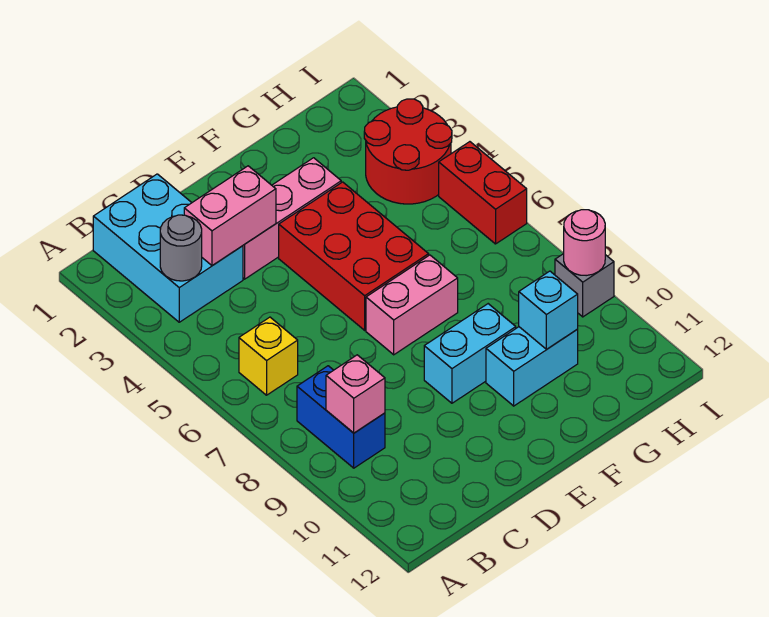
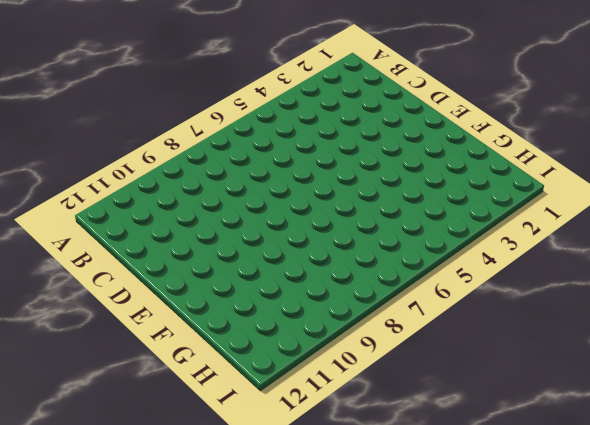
none -> cyan 2x3 brick [93,174,243,322]
none -> yellow 1x1 brick [239,317,298,395]
none -> blue 1x2 brick [297,366,385,468]

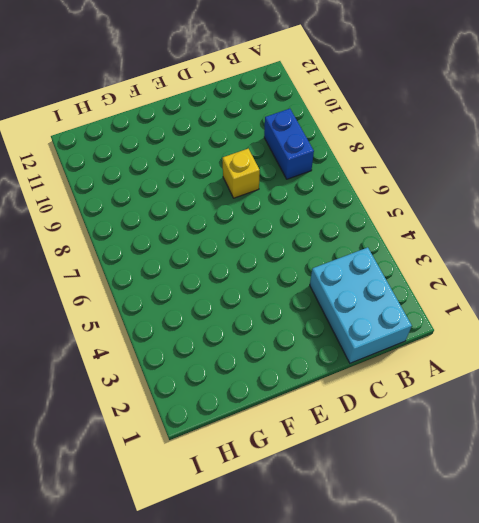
yellow 1x1 brick [223,149,260,198] -> yellow 1x1 brick moved to [239,317,298,395]
none -> pink 1x3 brick [243,158,341,279]
none -> red 2x3 brick [279,182,429,330]
none -> pink 1x2 brick [366,255,458,355]

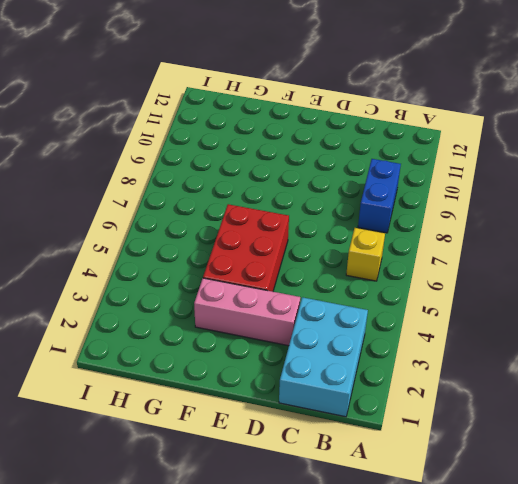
none -> pink 1x2 brick [366,255,458,355]
none -> cyan 1x2 brick [424,304,516,403]
none -> cyan 1x2 brick [486,327,578,406]

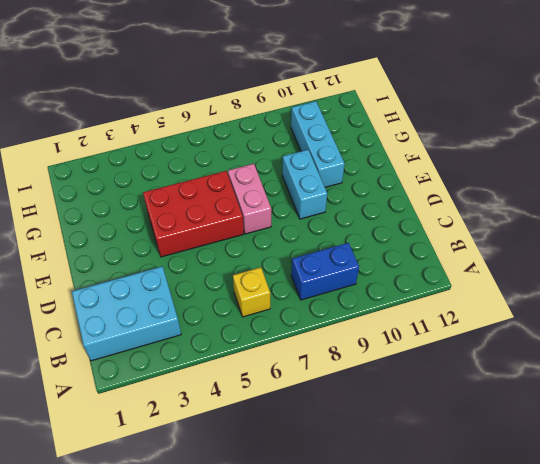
cyan 1x3 brick [291,101,345,187] -> cyan 1x2 brick [486,327,578,406]
none -> pink 1x3 brick [243,158,341,279]
none -> red 2x2 round brick [364,99,452,204]
none -> red 1x2 brick [439,142,527,244]

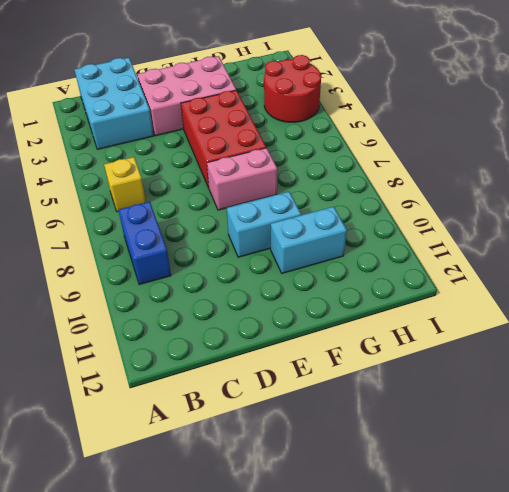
pink 2x3 brick [137,56,236,136] -> pink 1x3 brick [243,158,341,279]
none -> red 1x2 brick [439,142,527,244]
none -> grey 1x1 brick [555,254,614,317]
none -> grey 1x1 round brick [160,215,202,281]

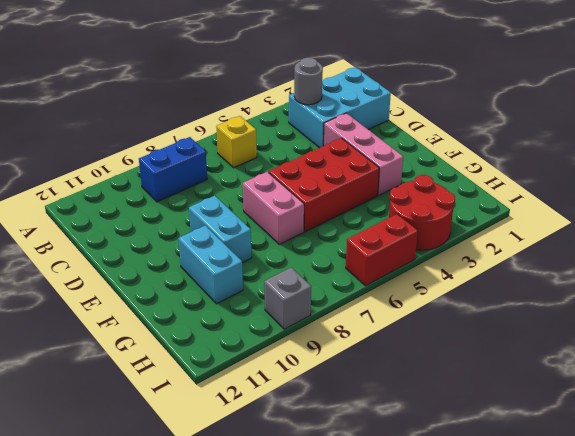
none -> pink 1x1 brick [326,355,385,433]
none -> pink 1x2 brick [184,166,276,266]
none -> cyan 1x1 brick [519,271,578,349]

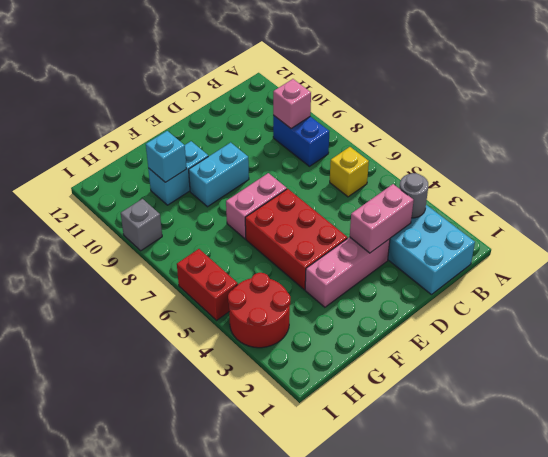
none -> pink 1x1 round brick [564,210,605,276]

